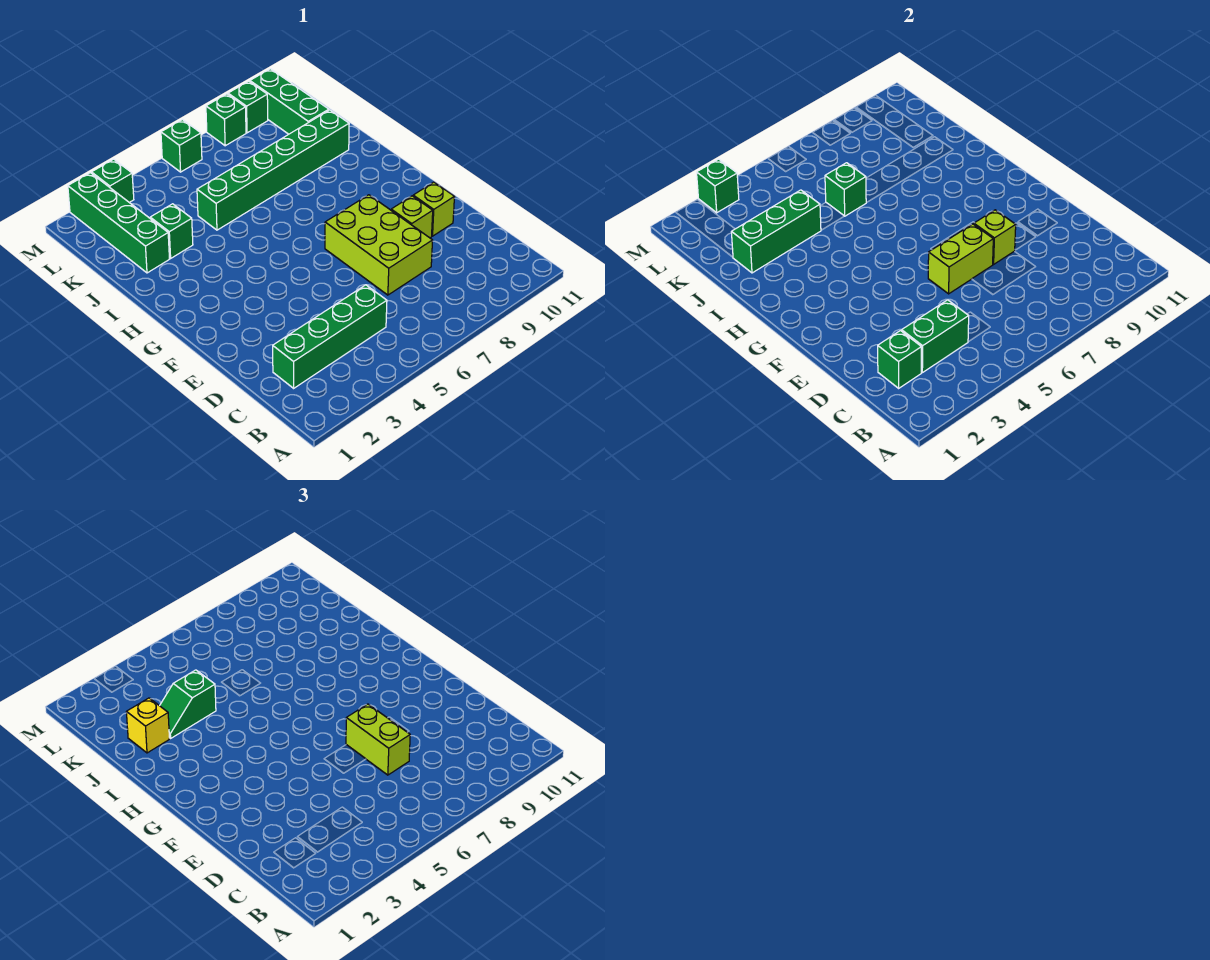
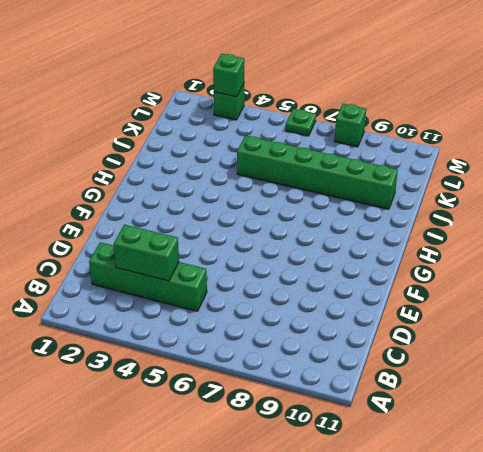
green 1x1 plate [286,109,316,136] -> green 1x1 brick [161,120,202,172]
none -> lime 2x3 brick [325,195,433,295]
none -> lime 1x1 brick [391,196,433,238]
none -> lime 1x1 brick [413,182,454,236]

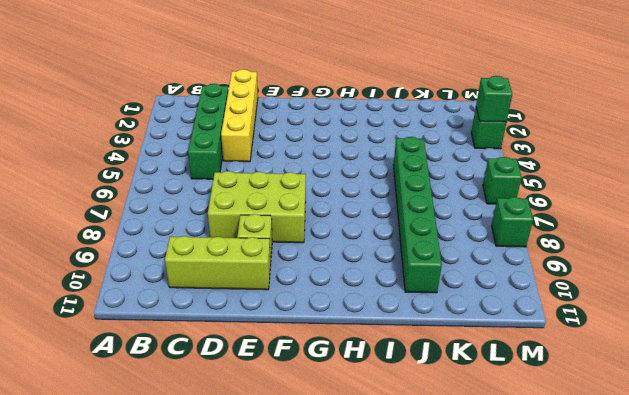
lime 1x3 brick [165,236,270,290] -> lime 1x1 brick [413,182,454,236]
yellow 1x4 brick [221,69,258,162] -> none
none -> green 1x4 brick [68,173,169,273]
none -> green 1x1 brick [150,204,193,258]
none -> green 1x3 brick [250,69,329,134]

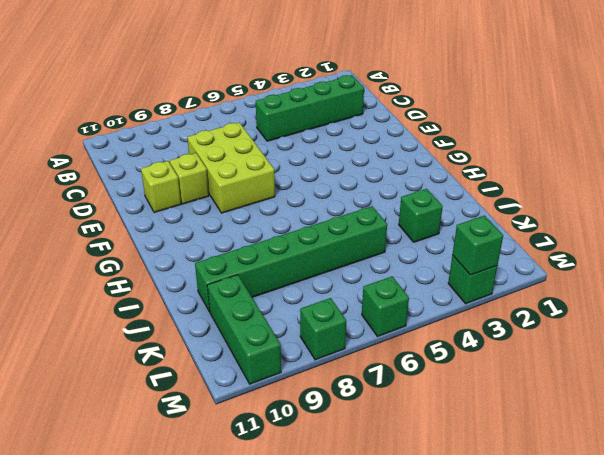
none -> green 1x4 brick [68,173,169,273]
none -> green 1x1 brick [228,81,268,133]
none -> green 1x1 brick [878,331,921,388]

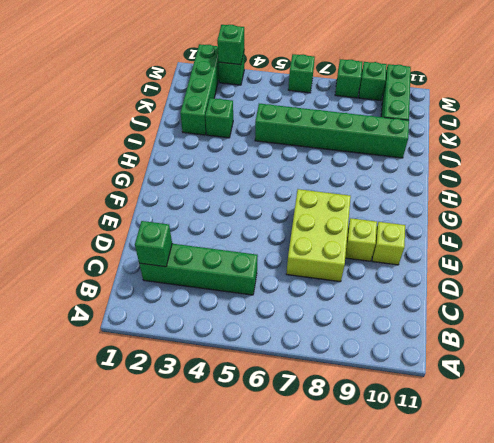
none -> green 1x2 brick [902,300,969,373]
none -> lime 1x2 brick [928,224,993,294]
none -> lime 1x1 brick [974,210,1016,264]

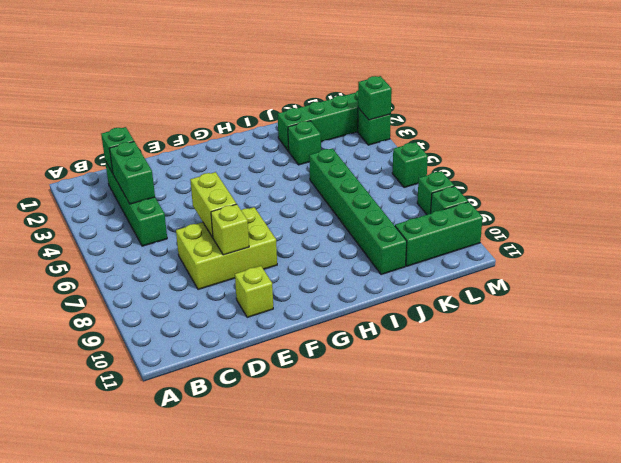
none -> lime 1x1 brick [391,196,433,238]
none -> green 1x3 brick [731,190,821,273]
none -> green 1x1 brick [825,163,866,216]

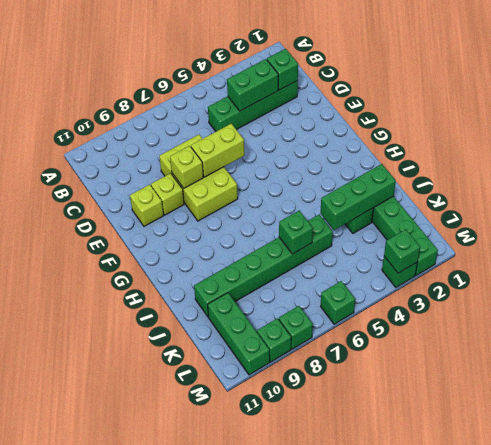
none -> lime 1x2 brick [346,704,410,775]
none -> yellow 1x1 brick [126,698,169,753]
none -> green 1x2 slope [160,670,216,738]

